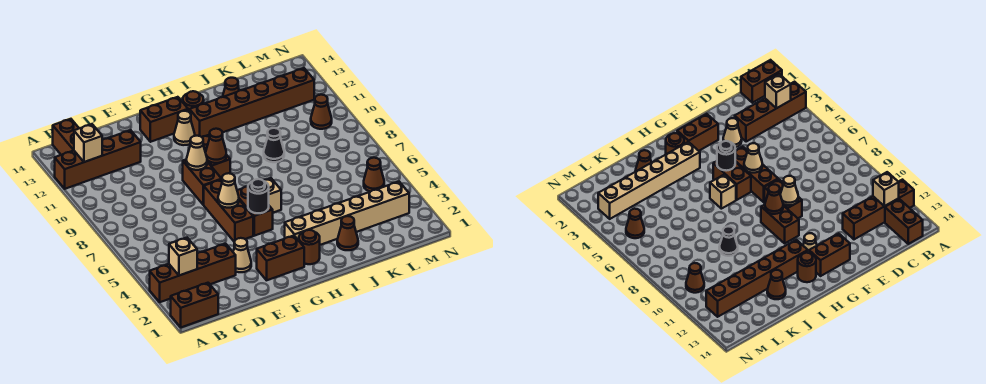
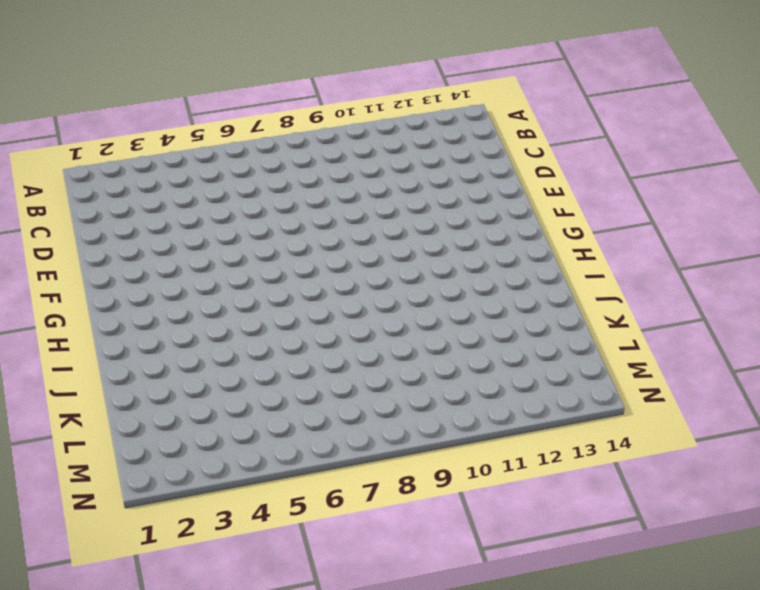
none -> brown 1x2 brick [171,283,218,328]
none -> brown 1x4 brick [150,244,236,302]
none -> brown 1x4 brick [55,130,141,189]

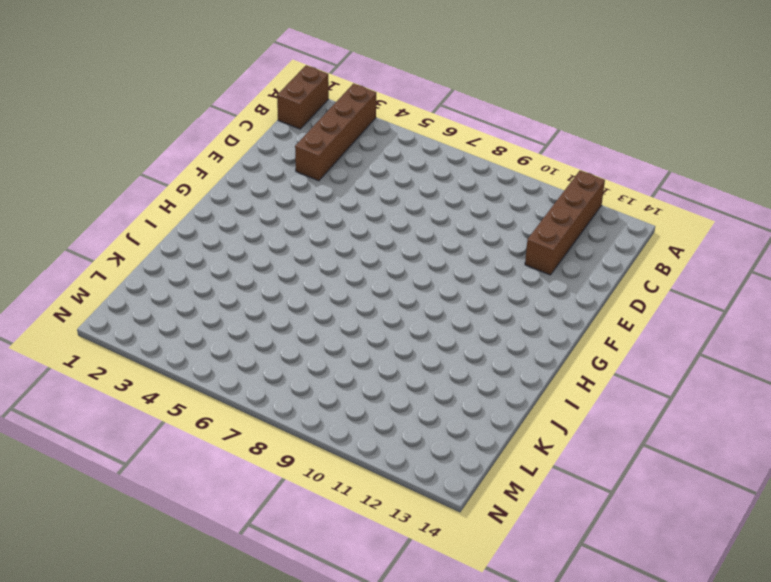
none -> brown 1x2 brick [53,119,79,155]
none -> tan 1x1 cone [233,238,251,272]
none -> brown 1x2 brick [257,236,304,280]

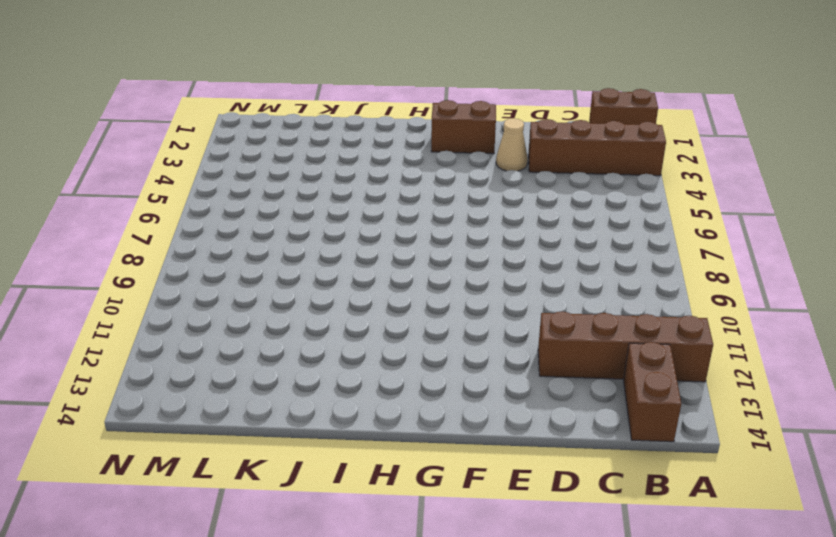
none -> brown 1x3 brick [204,179,253,242]
none -> brown 1x2 brick [183,160,221,205]
none -> brown 1x2 brick [140,97,188,142]

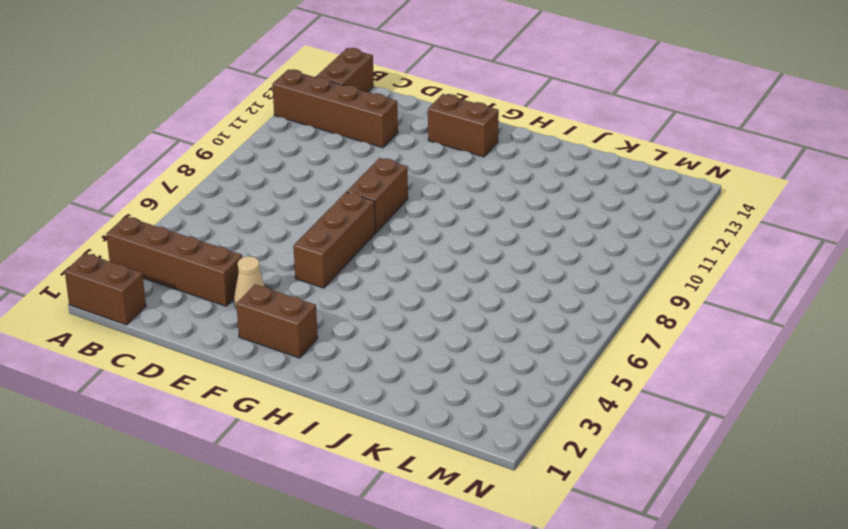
none -> brown 1x2 brick [237,186,273,236]
none -> brown 1x2 brick [202,135,230,179]
none -> tan 1x1 cone [174,111,195,145]

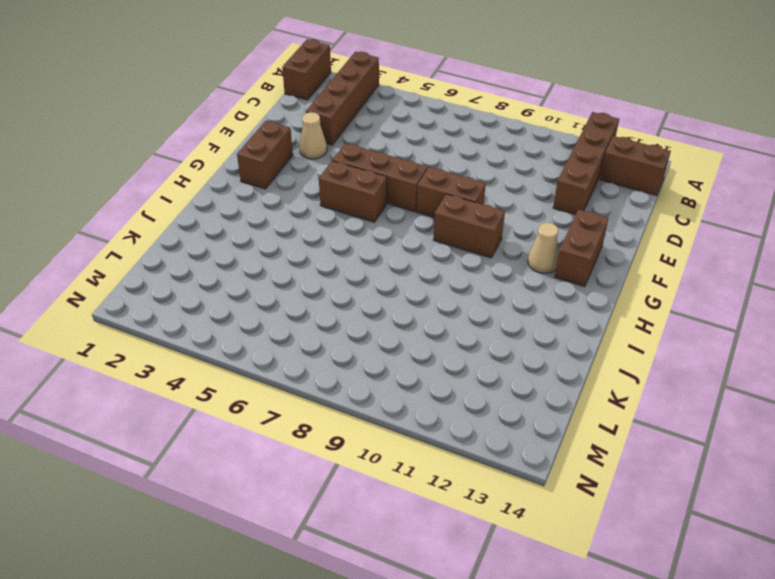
none -> brown 1x1 round brick [299,230,320,264]
none -> tan 1x6 brick [285,182,409,245]
none -> tan 1x1 brick [263,178,281,213]

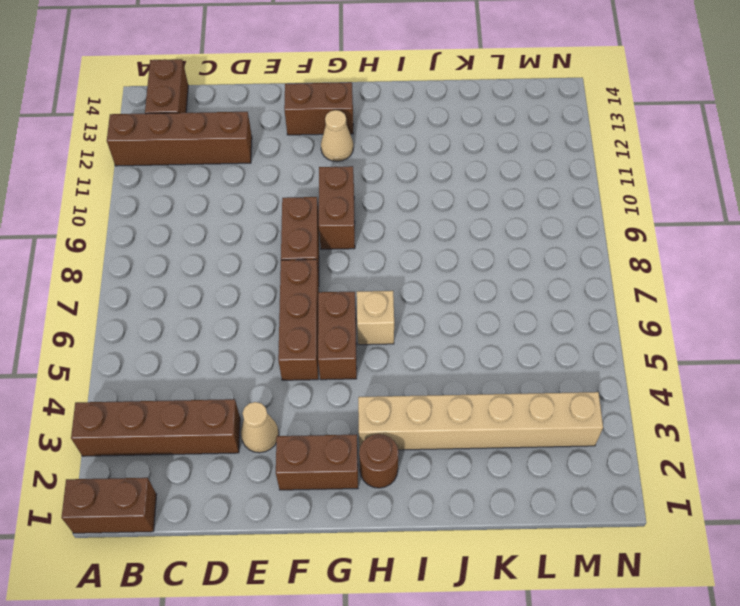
none -> brown 1x6 brick [190,68,314,137]
none -> brown 1x1 round brick [183,91,204,112]
none -> brown 1x1 cone [337,216,358,250]

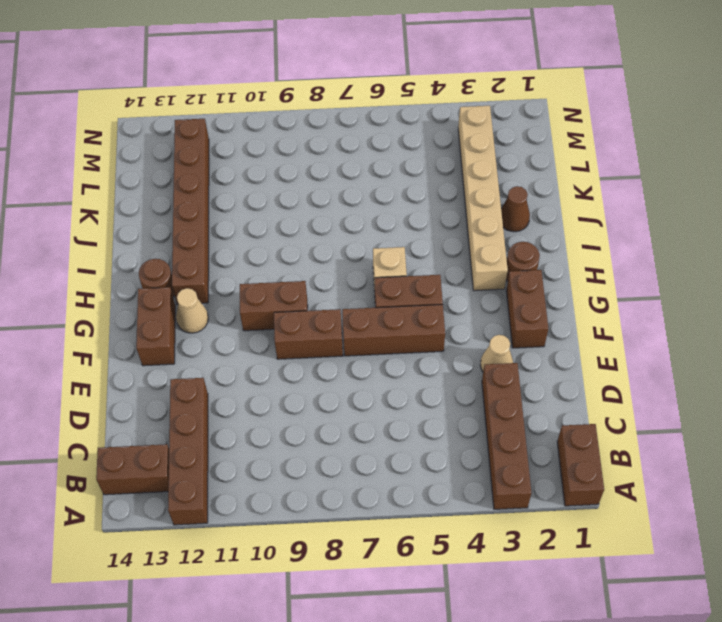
none -> black 1x1 cone [264,128,284,162]
none -> brown 1x1 cone [223,78,239,97]
none -> brown 1x1 cone [364,158,384,192]

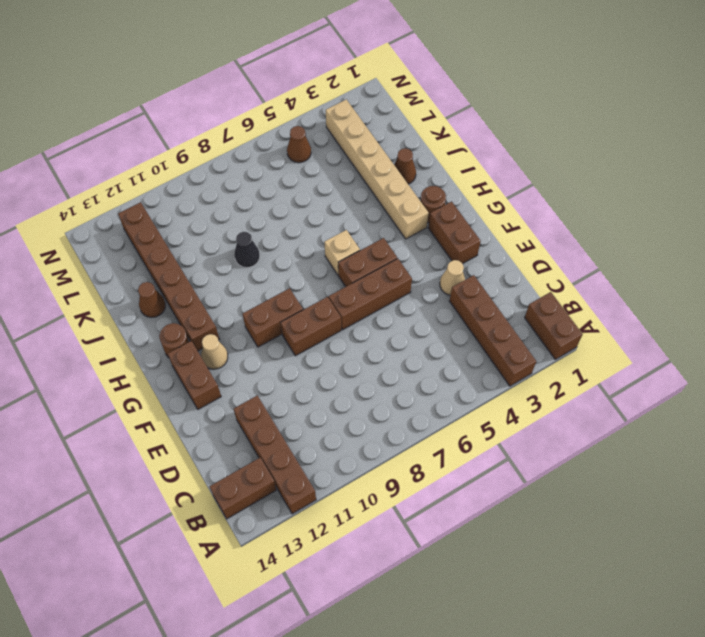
none -> brown 1x1 cone [311,95,332,129]
none -> tan 1x1 brick [169,238,197,276]
none -> tan 1x1 brick [74,124,102,162]

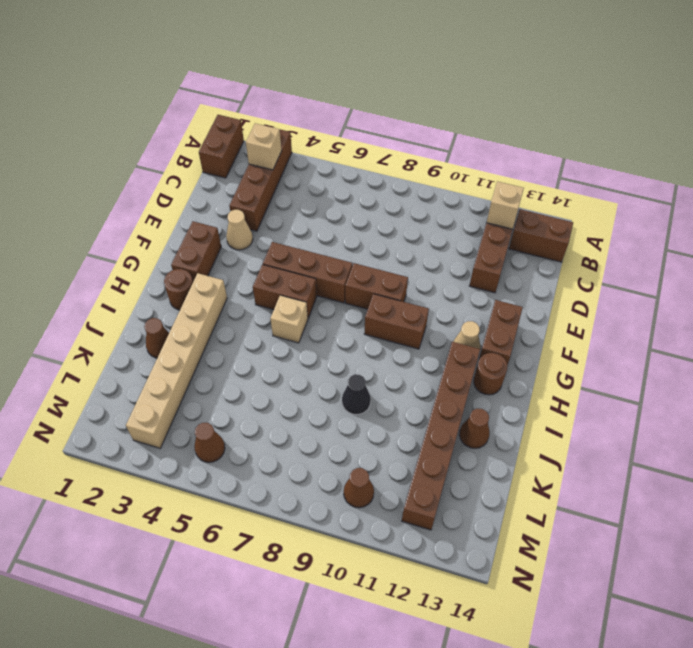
none -> tan 1x1 cone [218,173,239,208]
none -> tan 1x1 cone [186,136,207,170]
none -> black 1x1 round brick [248,179,269,213]

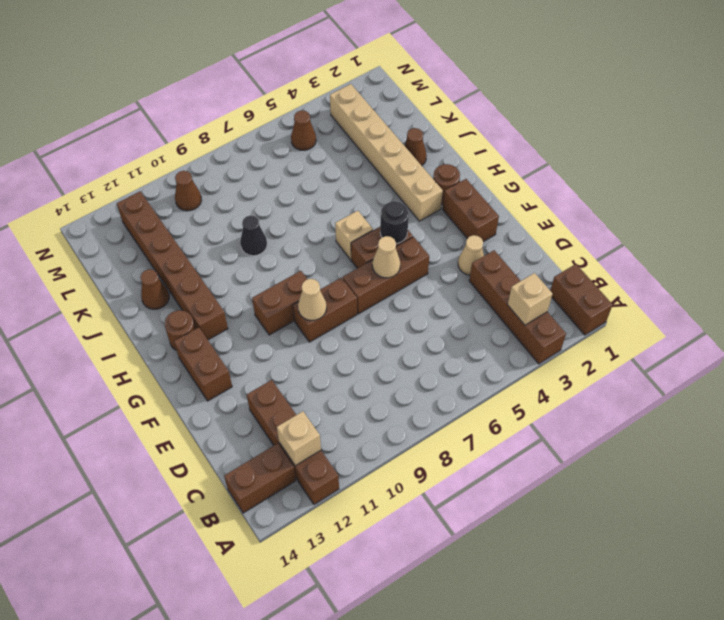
none -> tan 1x1 cone [174,111,195,145]
none -> brown 1x1 cone [206,129,226,163]

